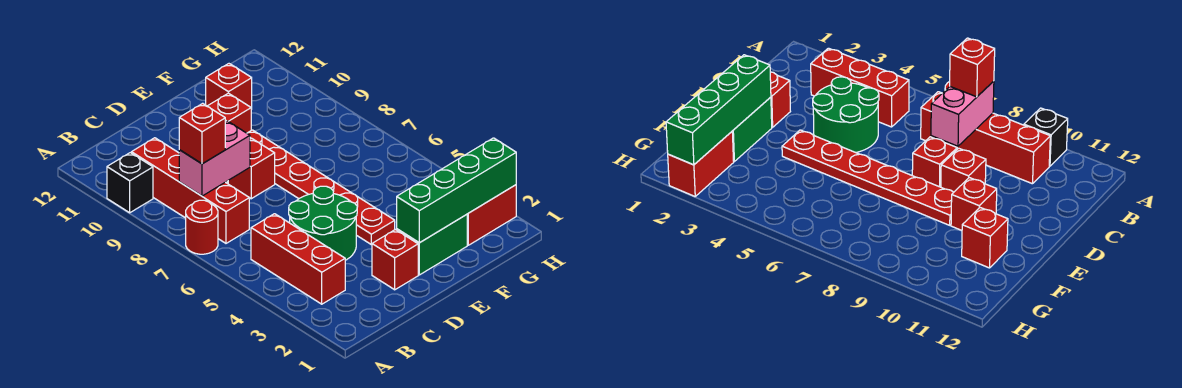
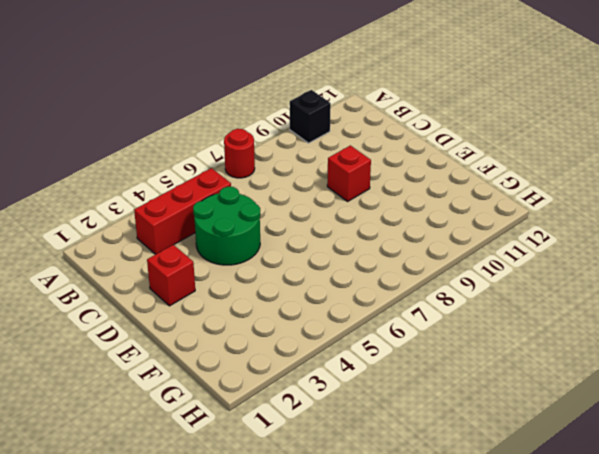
none -> red 1x4 brick [131,138,249,243]
none -> red 1x1 brick [228,139,275,199]
none -> green 1x2 brick [397,214,467,275]

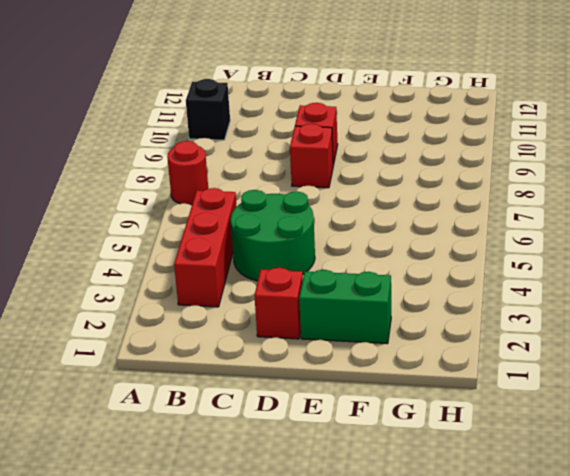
none -> red 1x4 brick [131,138,249,243]
none -> red 1x6 plate [247,130,395,245]
none -> red 1x1 brick [207,93,251,133]

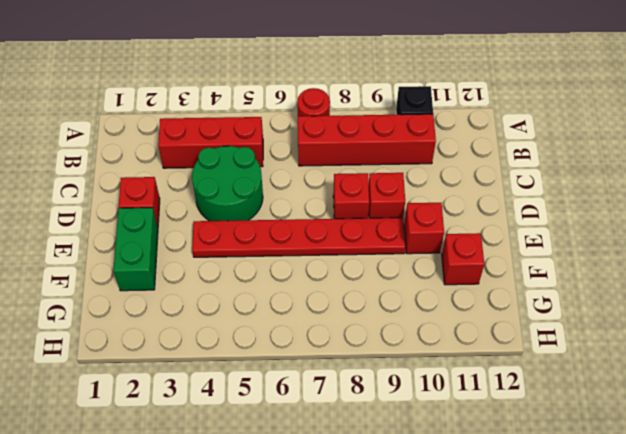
none -> red 1x2 brick [467,185,516,245]
none -> pink 1x2 brick [179,121,250,196]
none -> green 1x4 brick [397,138,516,243]

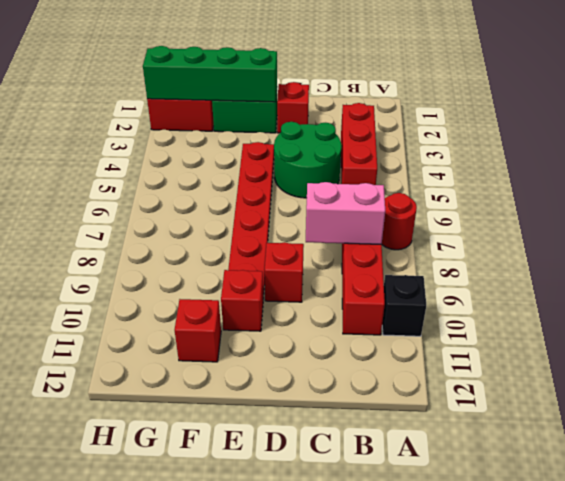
none -> red 1x1 brick [228,139,275,199]
none -> red 1x1 brick [179,103,225,164]

